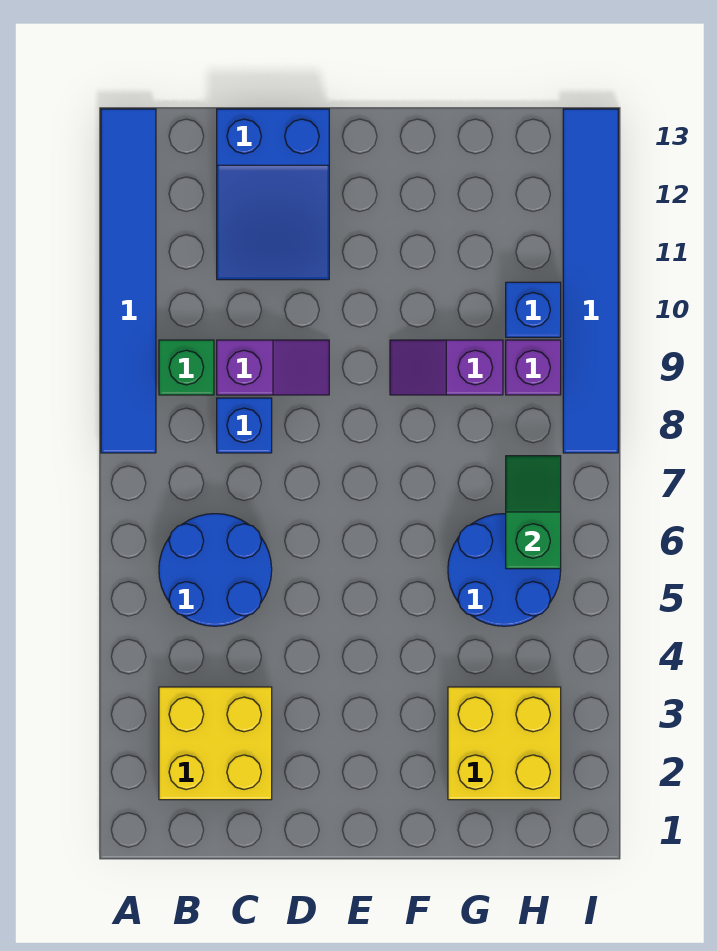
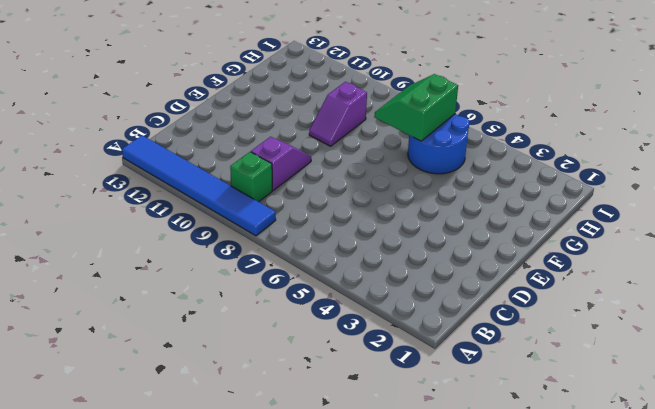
green 2x2 slope [374,74,458,141] -> green 1x2 slope [506,456,561,569]
none -> yellow 2x2 brick [159,687,272,800]
none -> blue 2x2 round brick [159,514,272,626]
none -> blue 1x1 brick [217,398,272,453]

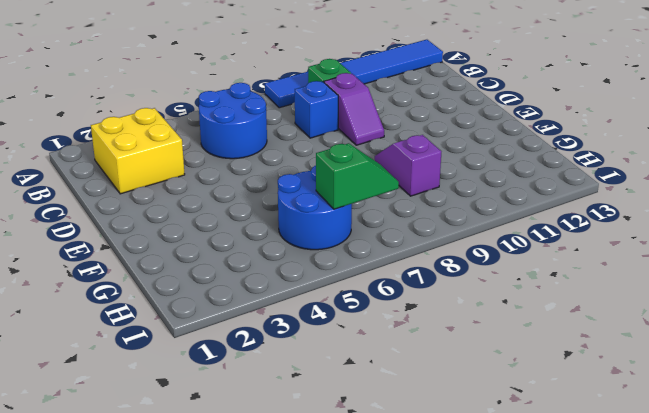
none -> blue 2x3 slope [217,109,329,280]
none -> yellow 2x2 brick [448,687,561,800]
none -> purple 1x1 brick [506,340,561,395]

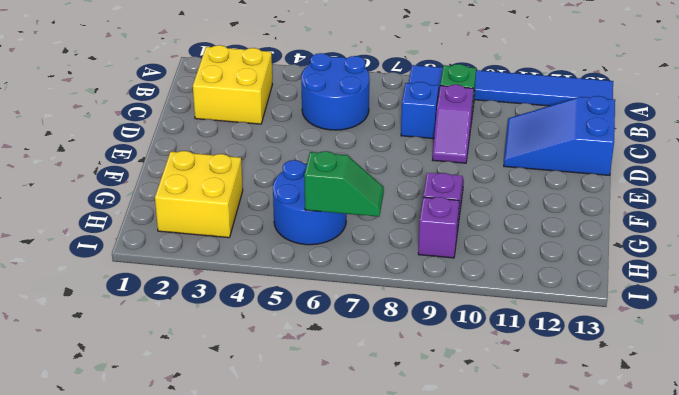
none -> blue 1x1 brick [506,282,561,337]
none -> blue 1x6 tile [563,109,618,453]

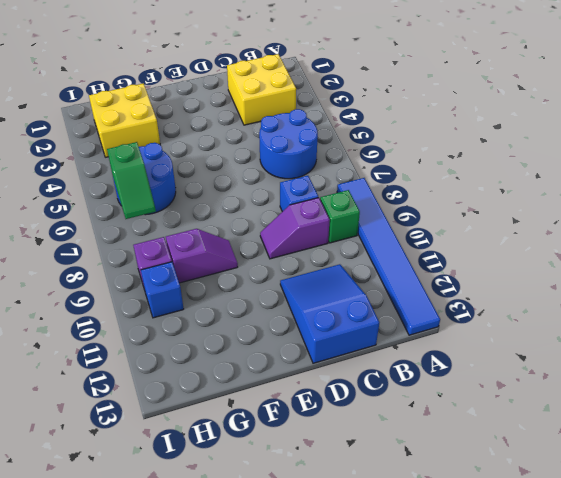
none -> blue 1x6 tile [563,109,618,453]

